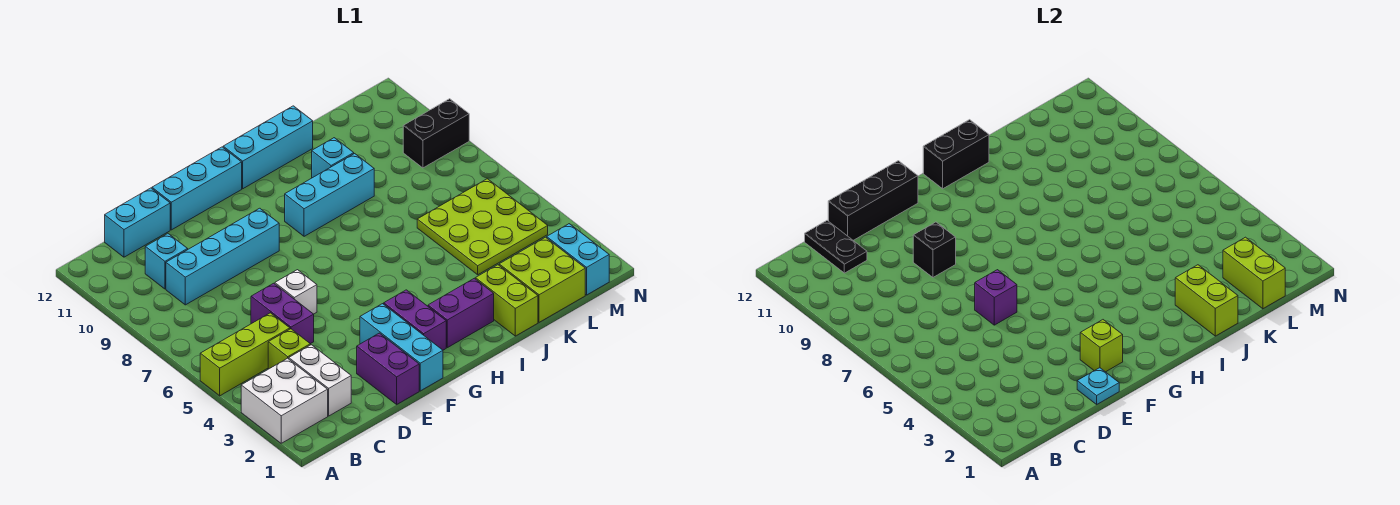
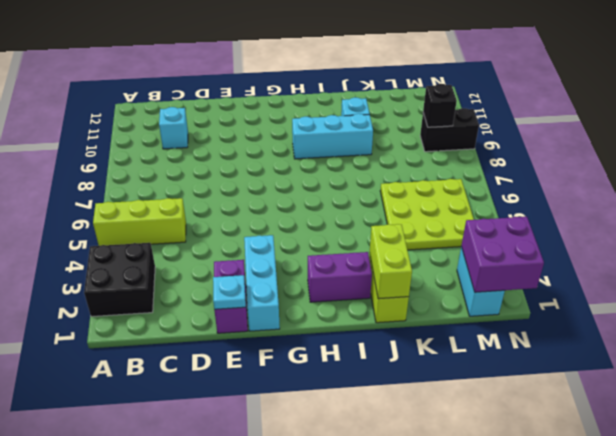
black 2x2 brick [84,243,155,317] -> white 2x2 brick [241,358,328,443]
purple 2x2 brick [461,217,544,292] -> none
black 1x1 brick [423,84,457,127] -> black 1x1 brick moved to [913,222,956,277]
none -> white 1x2 brick [289,345,351,416]
none -> lime 1x1 brick [268,329,310,369]
none -> cyan 1x4 brick [166,208,279,305]
none -> cyan 1x2 brick [105,188,170,257]

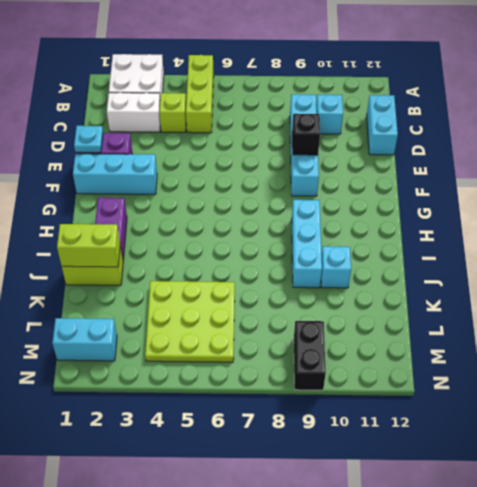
none -> purple 1x2 brick [251,283,314,344]
none -> white 1x1 brick [275,270,317,314]
none -> cyan 1x3 brick [152,147,242,230]
none -> purple 1x2 brick [384,290,446,350]

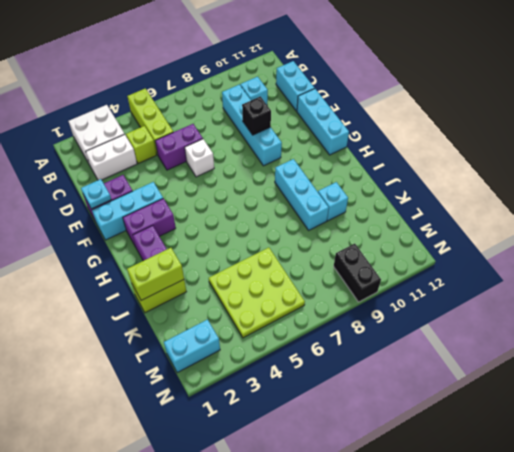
none -> cyan 1x3 brick [223,106,313,189]
none -> lime 2x2 brick [499,237,585,322]
none -> black 1x2 plate [805,221,867,273]
none -> black 1x3 brick [828,161,918,240]

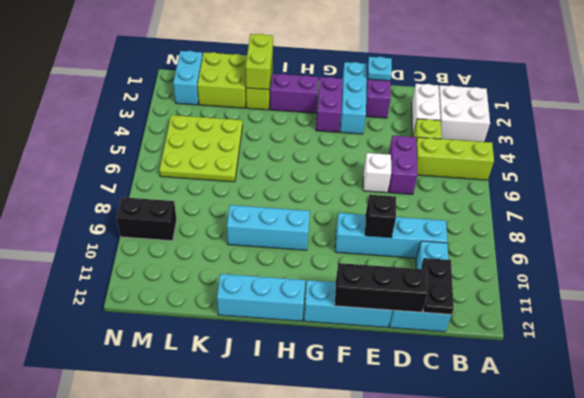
none -> cyan 1x1 brick [312,138,354,178]
none -> purple 1x1 brick [975,270,1017,325]
none -> lime 1x1 brick [1080,320,1123,372]
none -> black 1x2 brick [923,120,989,189]

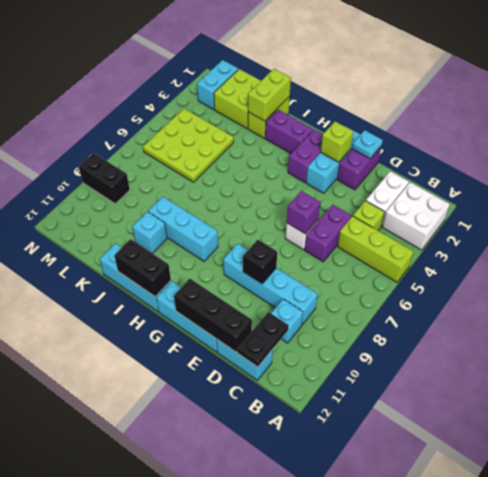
none -> lime 1x2 brick [1223,237,1285,309]

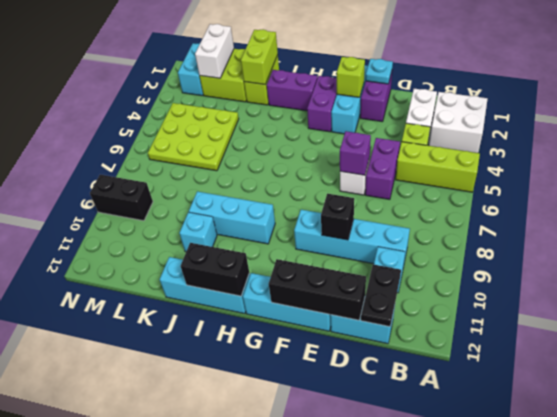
white 1x2 brick [195,24,234,78] -> lime 1x2 brick [1223,237,1285,309]

